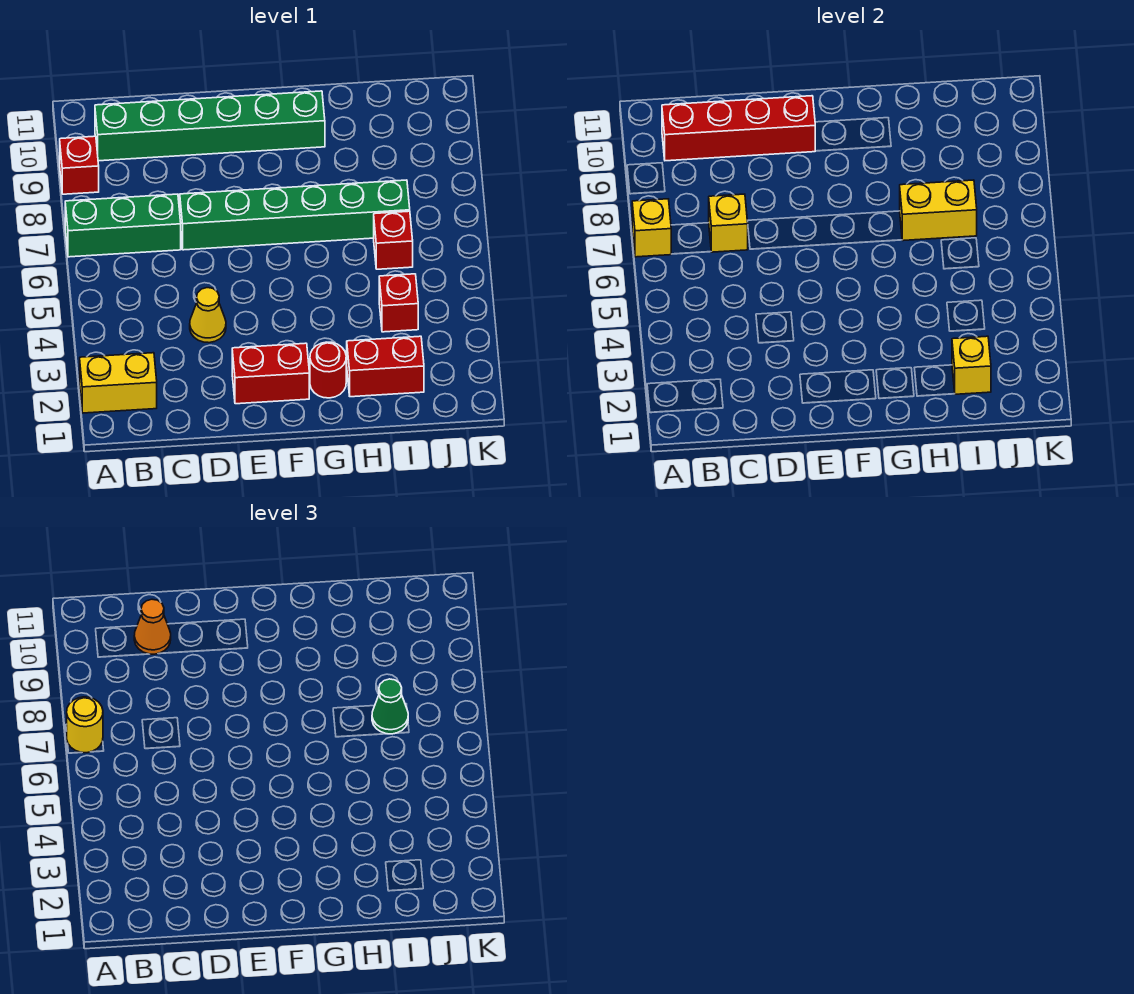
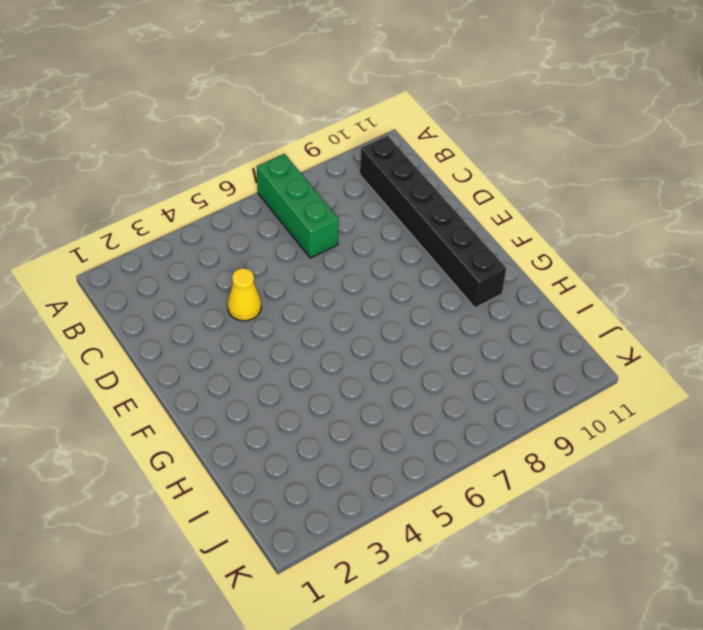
black 1x6 brick [360,136,506,308] -> green 1x6 brick [95,91,325,161]
none -> yellow 1x2 brick [80,353,157,413]
none -> red 1x1 brick [60,136,99,194]
none -> green 1x6 brick [180,180,410,250]

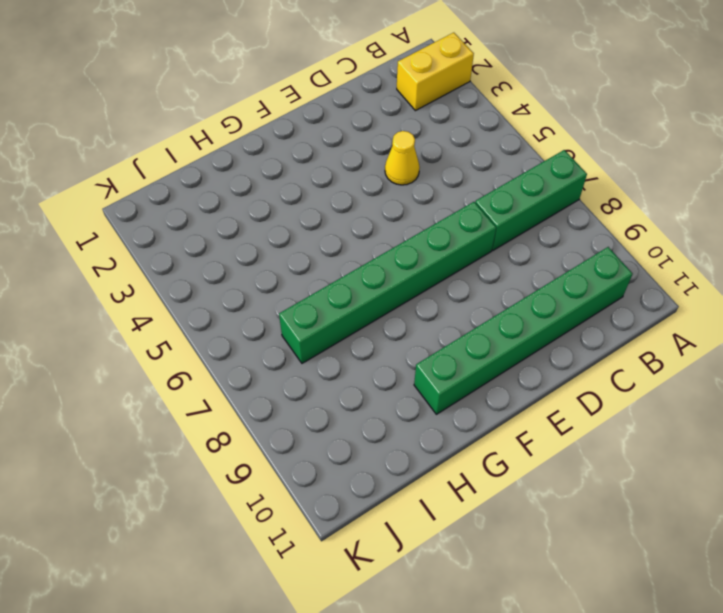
none -> red 1x1 brick [60,136,99,194]
none -> red 1x2 brick [232,343,309,404]
none -> red 1x1 round brick [310,342,346,398]

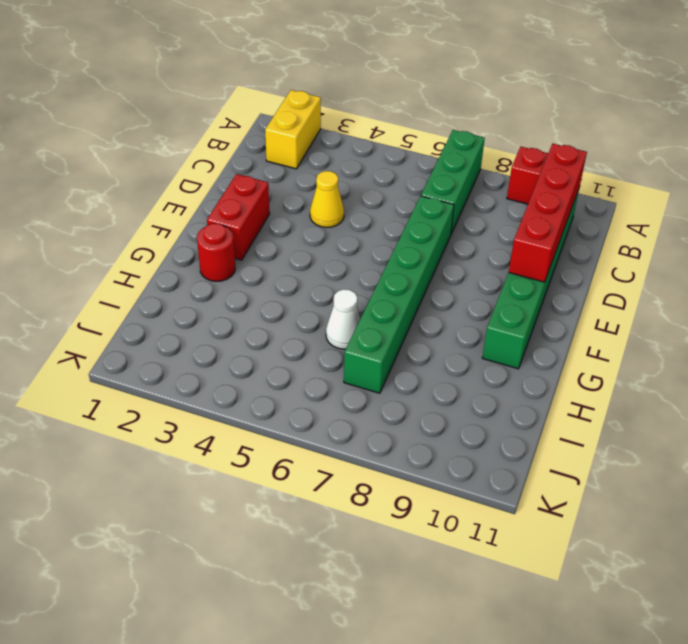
white 1x1 cone [326,289,360,349] -> none
none -> red 1x2 brick [347,336,424,397]
none -> red 1x1 brick [379,274,418,332]
none -> red 1x1 brick [374,211,413,269]

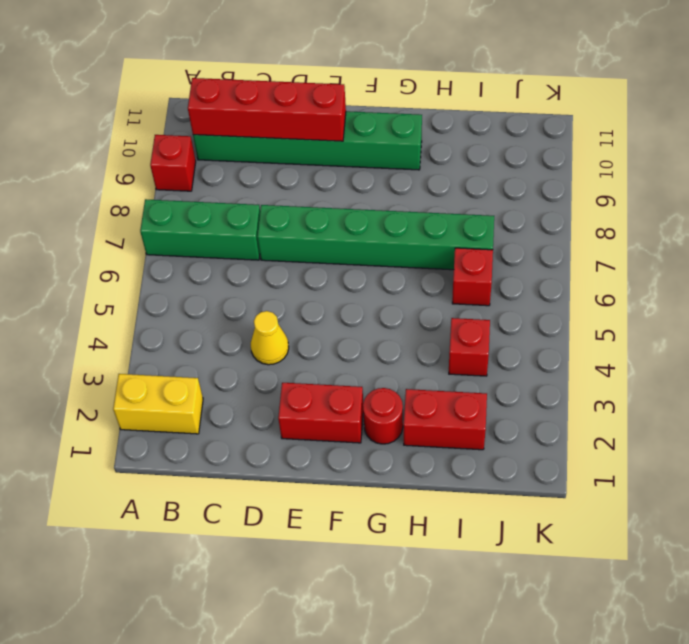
none -> yellow 1x1 brick [632,199,671,257]
none -> yellow 1x1 brick [709,194,748,252]
none -> yellow 1x2 brick [900,180,977,241]

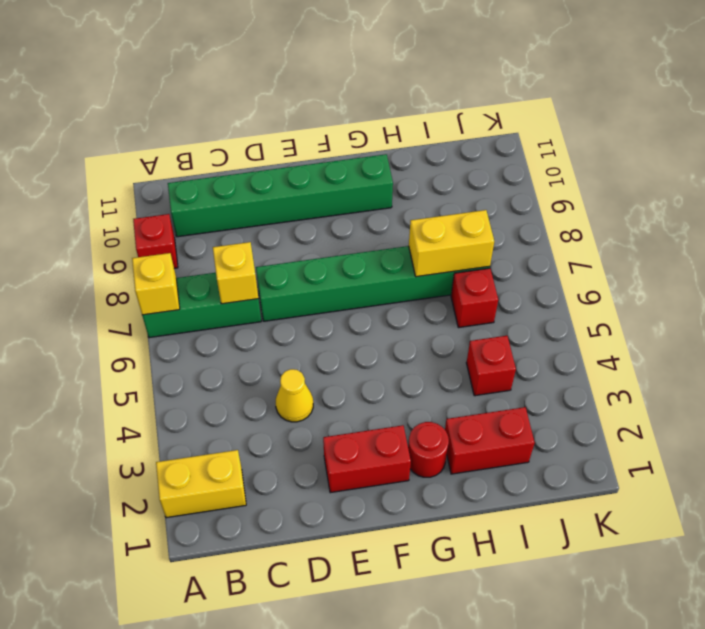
none -> red 1x4 brick [662,96,815,161]
none -> yellow 1x1 brick [952,336,991,394]
none -> yellow 1x1 round brick [67,697,103,753]

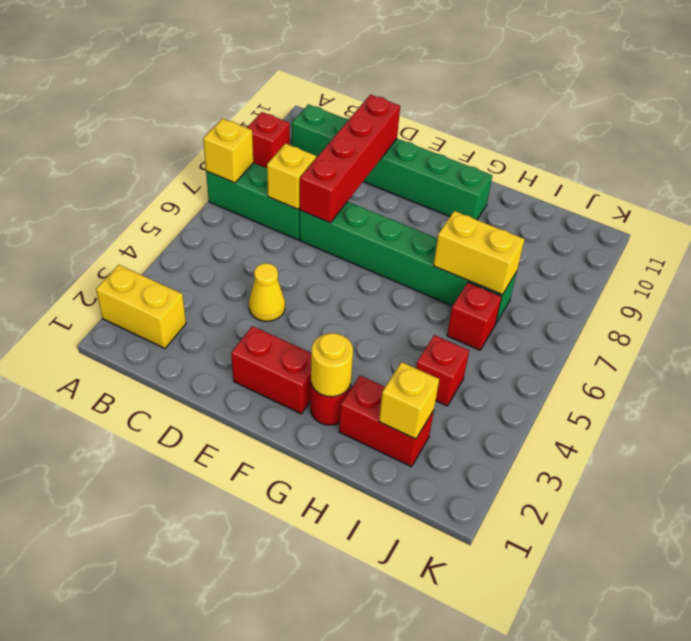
red 1x4 brick [300,95,400,223] -> red 1x4 brick turned to [662,96,815,161]
yellow 1x1 round brick [311,333,353,397] -> yellow 1x1 round brick moved to [67,697,103,753]
none -> orange 1x1 cone [134,599,171,654]
none -> green 1x1 cone [372,679,408,734]

